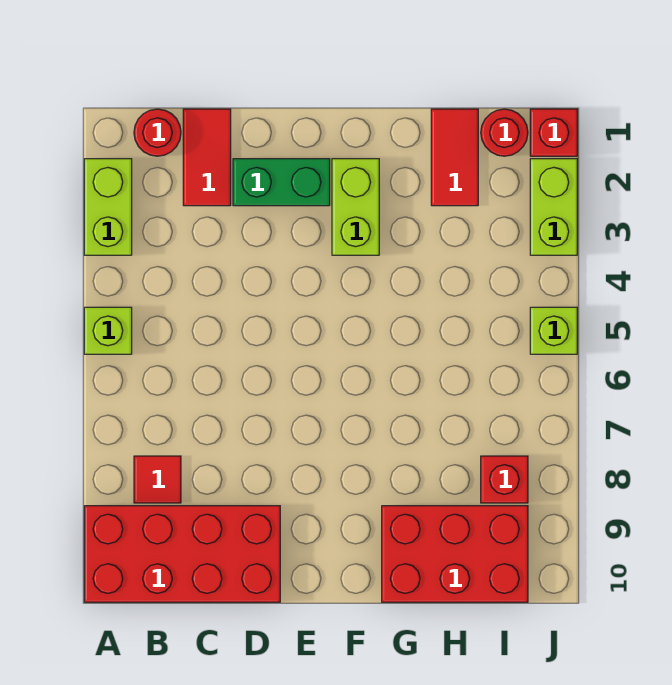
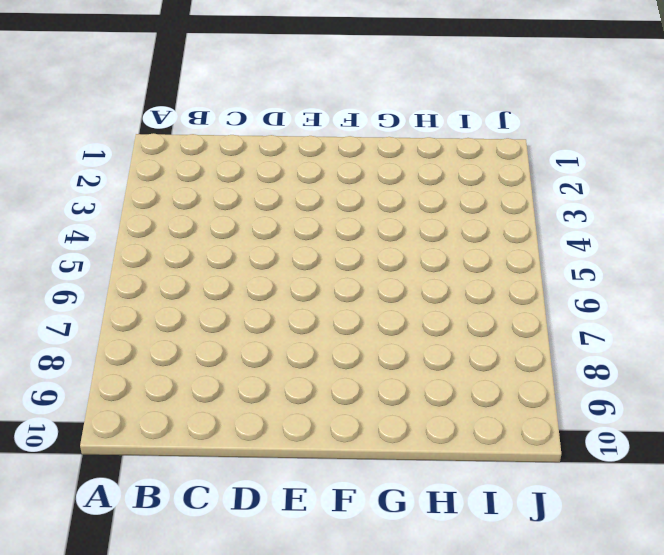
none -> lime 1x2 brick [84,159,132,255]
none -> lime 1x1 brick [84,307,132,354]
none -> red 2x4 brick [84,506,280,602]

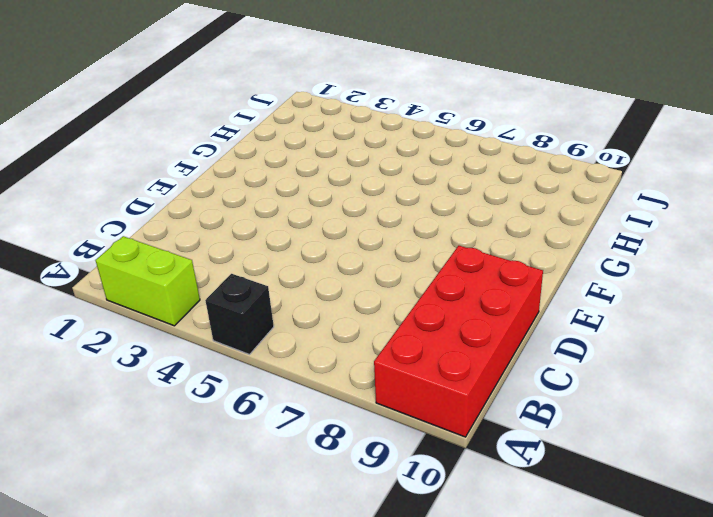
black 1x1 brick [205,274,274,354] -> lime 1x1 brick [84,307,132,354]
none -> red 1x1 round brick [134,109,181,156]
none -> red 1x1 tile [134,456,181,503]
none -> red 1x2 tile [183,109,231,206]

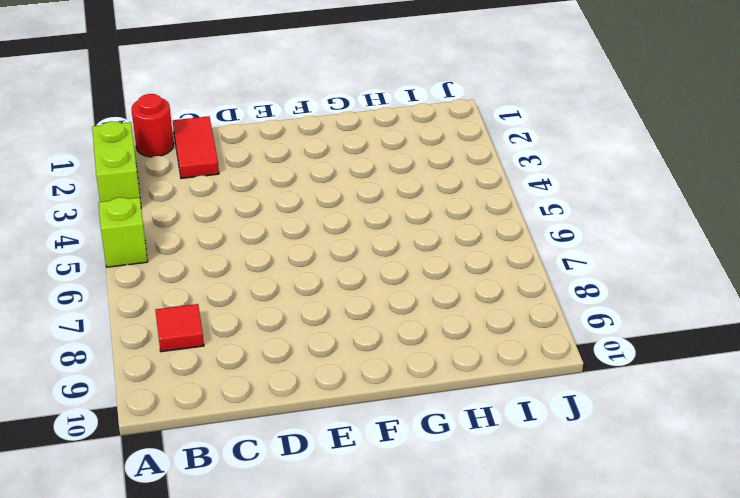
none -> red 2x4 brick [84,506,280,602]
none -> green 1x2 brick [233,159,330,206]
none -> lime 1x2 brick [332,159,379,255]

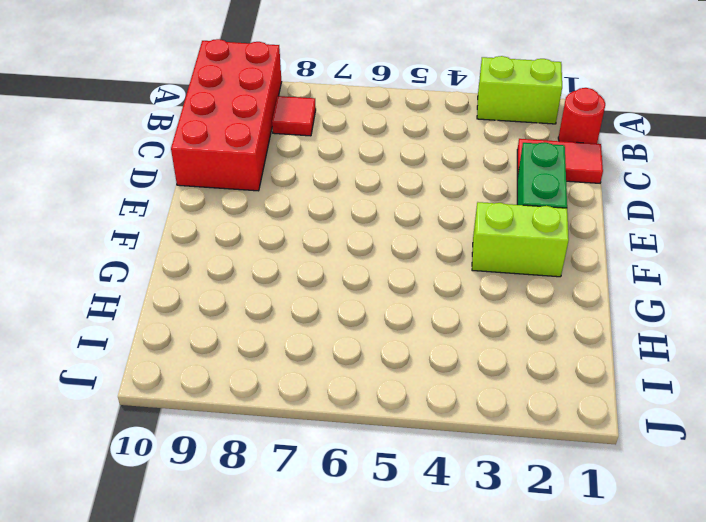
none -> lime 1x1 brick [84,307,132,354]
none -> red 2x3 brick [382,506,528,602]
none -> red 1x2 tile [431,109,478,206]

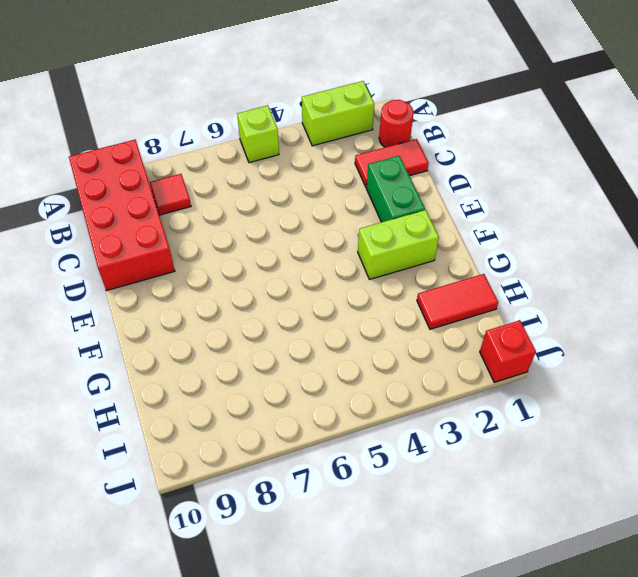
none -> red 2x3 brick [382,506,528,602]
none -> red 1x1 round brick [481,109,528,156]
none -> red 1x1 brick [481,456,528,503]

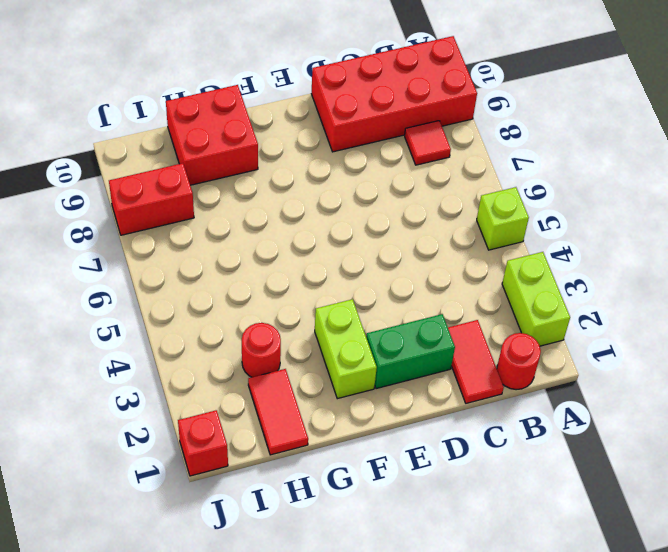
red 2x2 brick [166,85,258,185] -> red 2x3 brick [382,506,528,602]
red 1x1 round brick [242,323,281,377] -> red 1x1 round brick moved to [481,109,528,156]
red 1x2 brick [109,163,194,235] -> red 1x1 brick [481,456,528,503]
none -> lime 1x2 brick [530,159,577,255]
none -> lime 1x1 brick [530,307,577,354]

